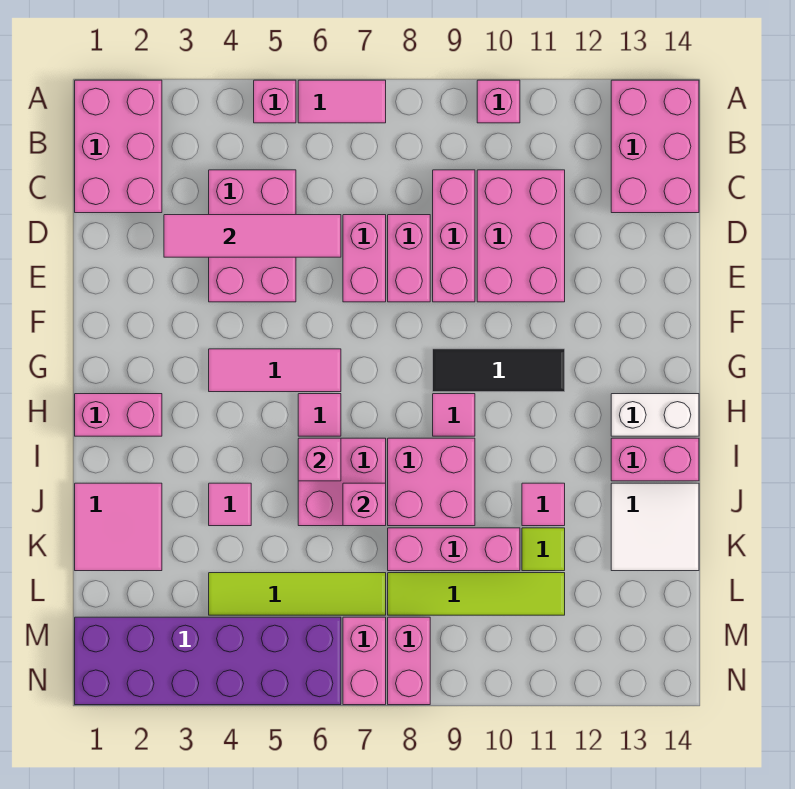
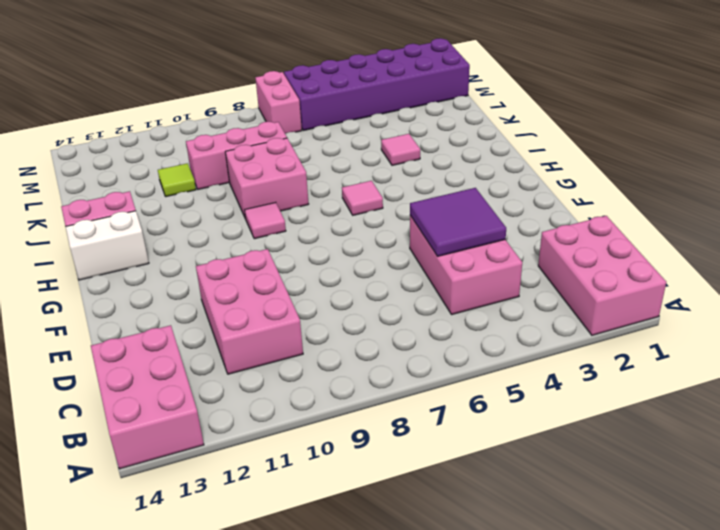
purple 2x2 tile [410,188,506,256] -> pink 1x4 tile [164,215,341,257]
none -> pink 1x1 brick [254,80,296,123]
none -> pink 1x2 tile [298,80,386,123]
none -> pink 1x1 brick [477,80,520,123]
none -> pink 1x3 brick [433,170,475,302]

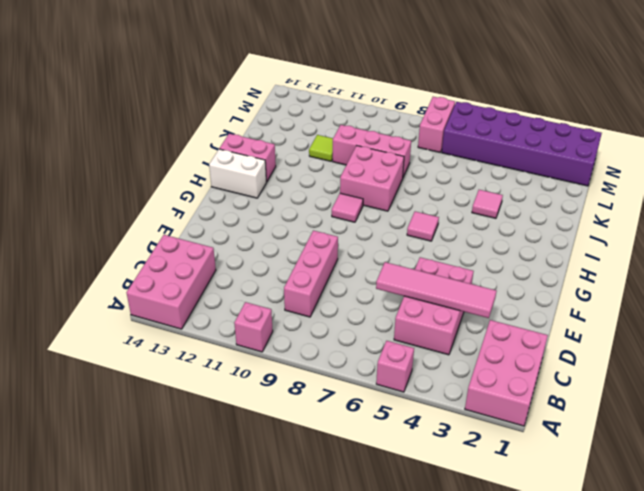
none -> pink 1x2 tile [298,80,386,123]
none -> pink 2x3 brick [477,170,565,302]
none -> pink 1x2 brick [343,215,386,302]
none -> pink 1x2 brick [388,215,430,302]

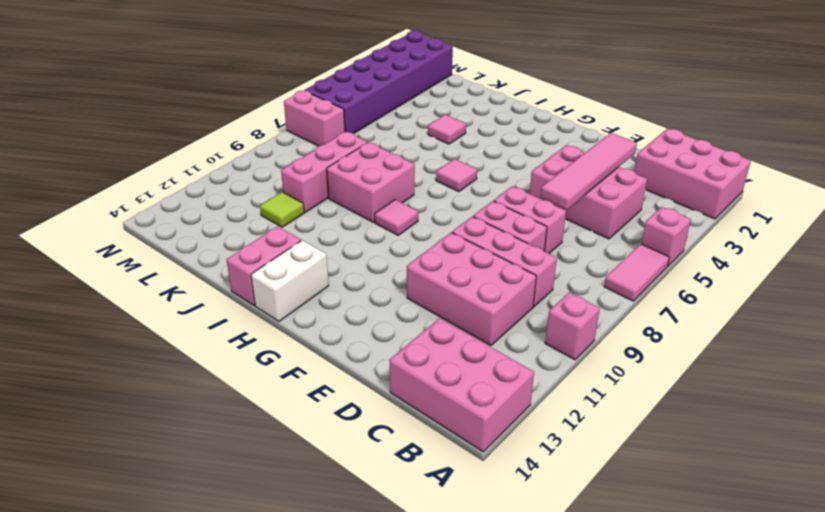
none -> pink 1x3 tile [209,349,341,392]
none -> black 1x3 tile [433,349,565,392]
none -> pink 1x2 brick [75,394,162,436]
none -> pink 2x2 brick [298,438,386,526]

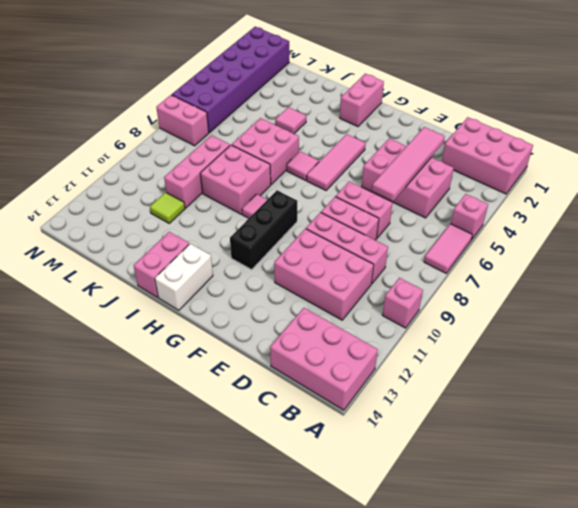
black 1x3 brick [230,190,297,269] -> black 1x3 tile [433,349,565,392]
none -> pink 2x2 tile [75,483,162,571]
none -> pink 1x1 tile [522,483,565,526]
none -> white 2x2 tile [611,483,699,571]
none -> lime 1x4 tile [209,573,386,615]

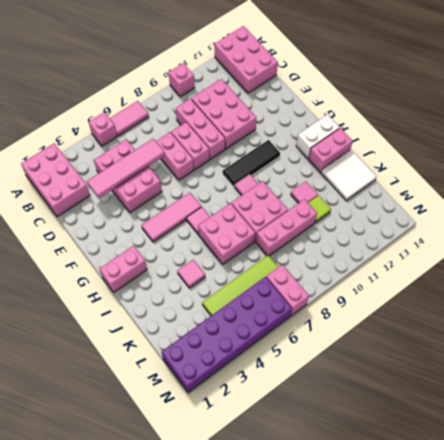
none -> pink 2x2 tile [75,483,162,571]
none -> lime 1x4 tile [388,573,565,615]
none -> pink 1x2 brick [388,617,430,705]
none -> pink 1x1 brick [298,438,341,481]

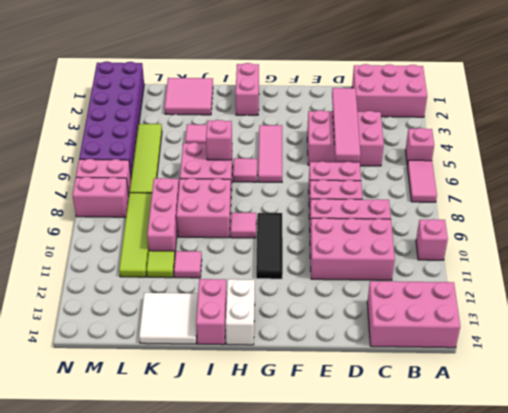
none -> pink 1x1 brick [343,483,386,526]

